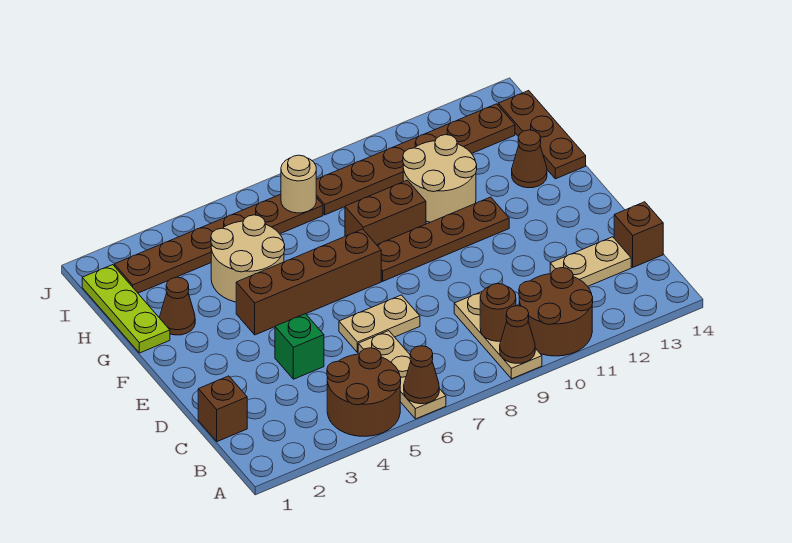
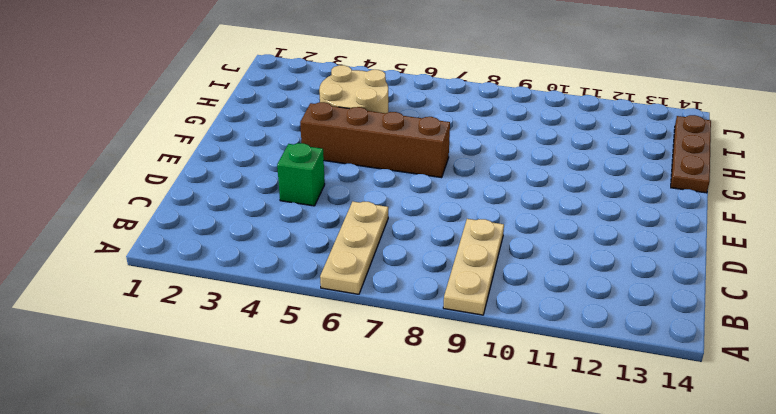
none -> brown 2x2 round brick [327,348,401,436]
none -> brown 2x2 round brick [519,268,593,356]
none -> brown 1x1 brick [198,376,247,442]

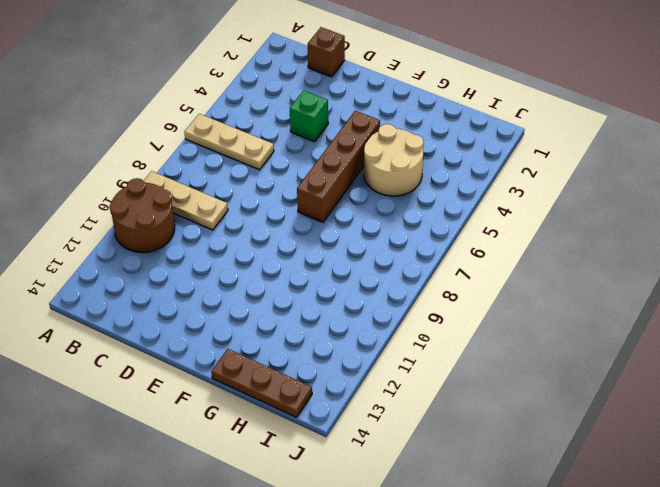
none -> brown 2x2 round brick [327,348,401,436]
none -> tan 1x2 plate [550,237,631,286]
none -> brown 1x1 brick [614,202,663,267]

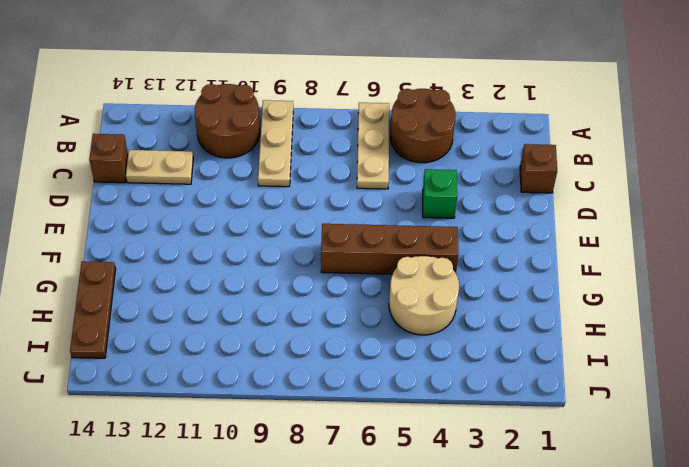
none -> tan 1x2 plate [339,295,420,352]
none -> brown 1x4 plate [377,197,509,281]
none -> lime 1x3 plate [82,265,170,353]

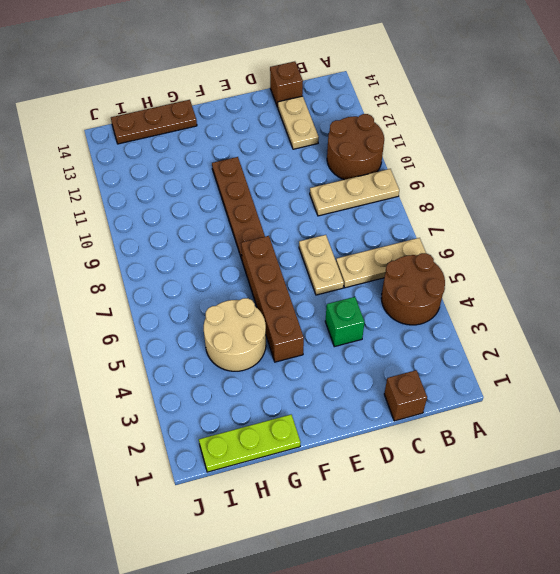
none -> brown 1x1 cone [160,277,195,335]
none -> brown 1x2 brick [345,180,426,245]
none -> tan 2x2 round brick [403,135,477,222]

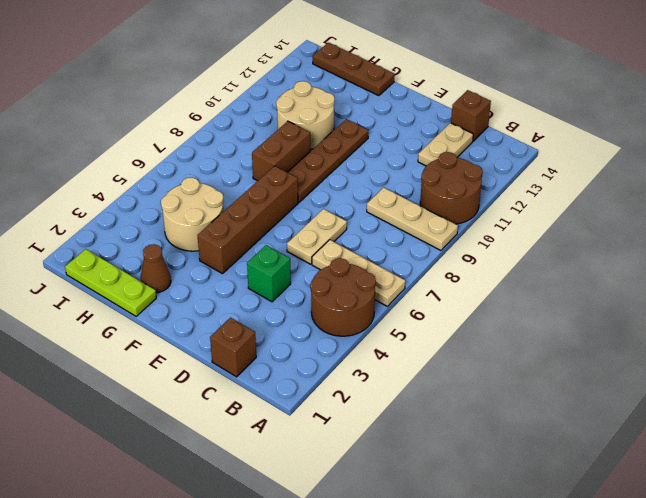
none -> brown 1x1 cone [512,130,547,188]
none -> brown 1x6 plate [114,194,323,293]
none -> brown 1x6 plate [316,104,515,215]

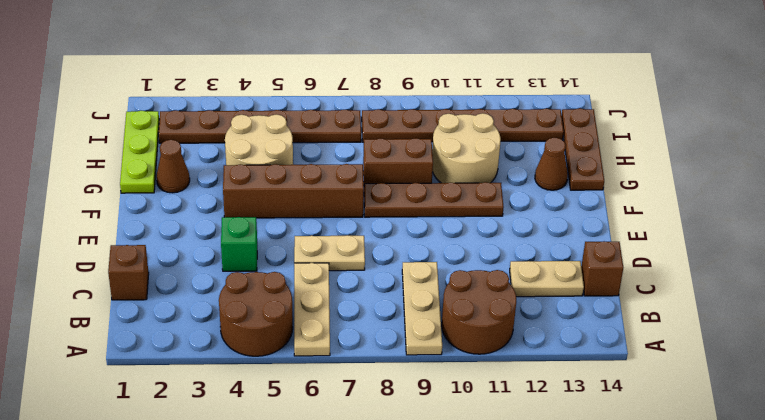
none -> brown 1x1 cone [404,346,439,404]
none -> brown 1x1 cone [500,306,535,363]
none -> brown 1x1 round brick [480,284,516,341]

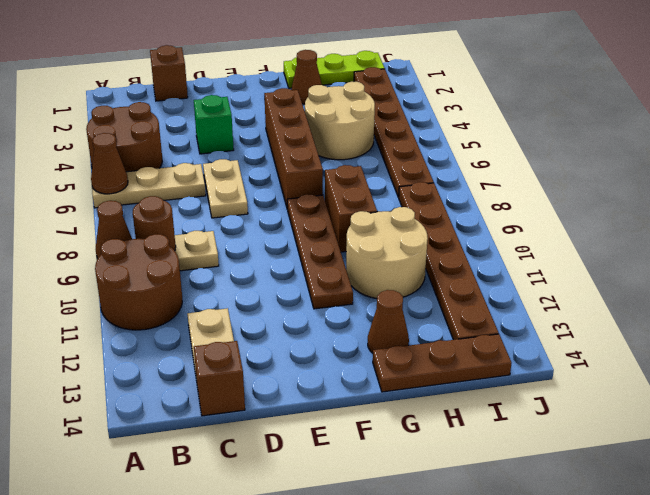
none -> tan 1x1 round brick [281,155,316,213]

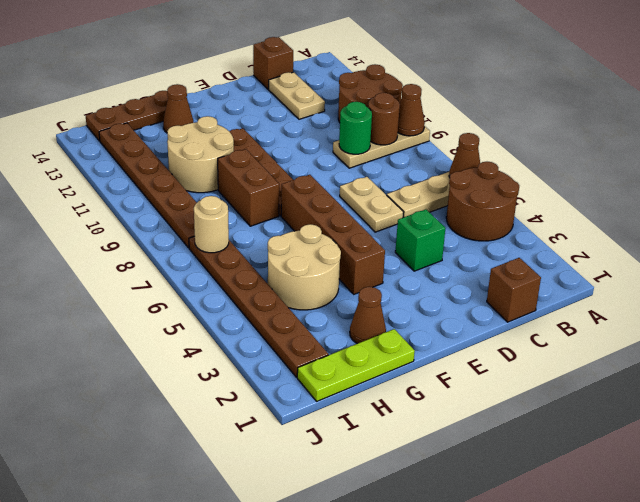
green 1x1 round brick [339,102,372,154] -> none

